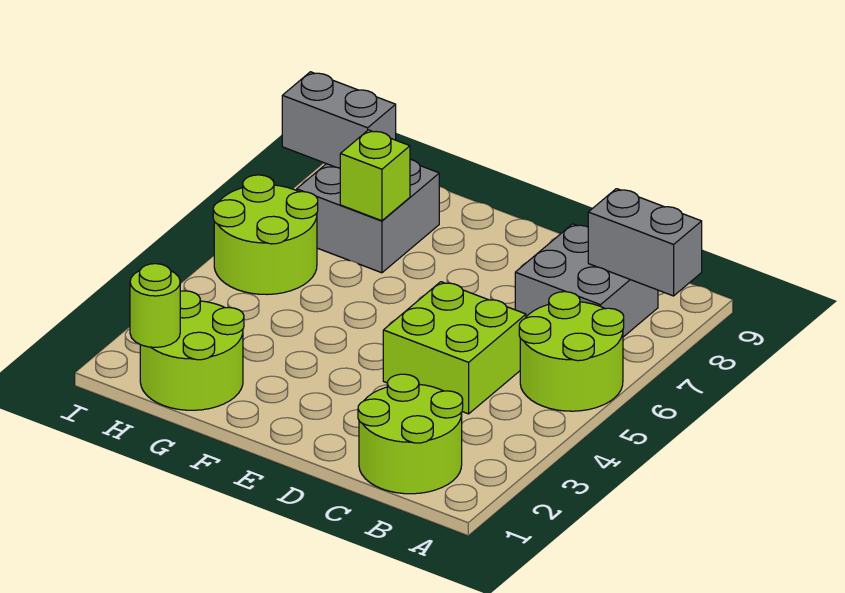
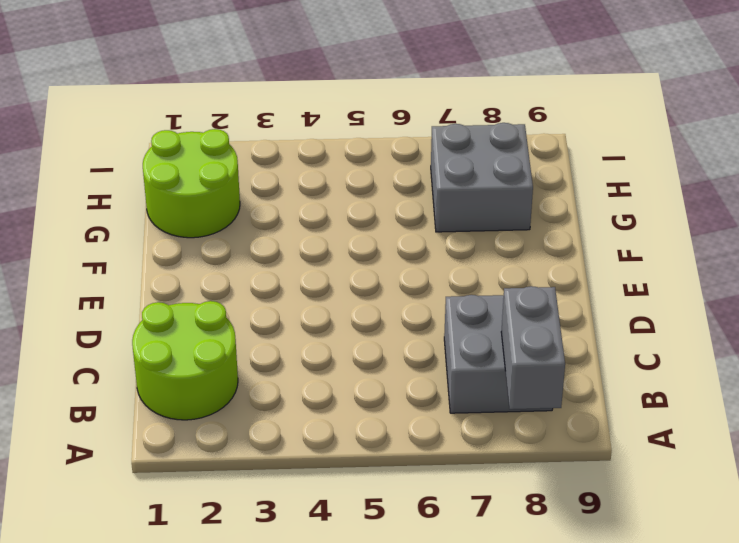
none -> lime 2x2 round brick [519,292,624,411]
none -> lime 2x2 brick [383,282,526,414]

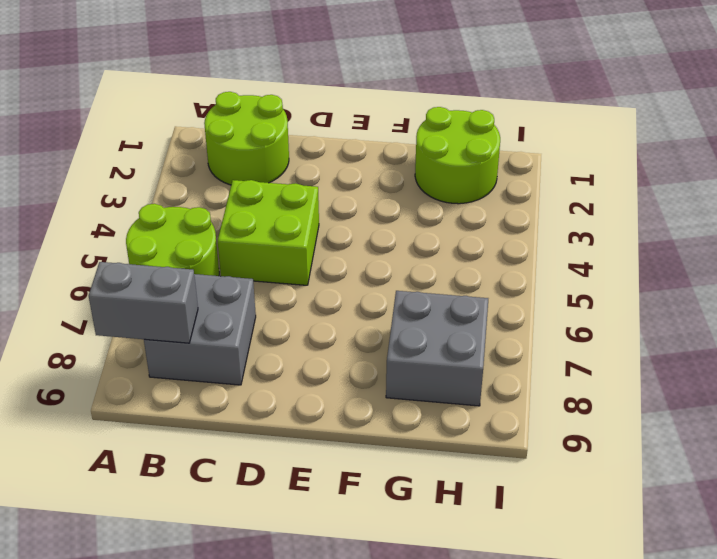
none -> lime 2x2 round brick [213,175,318,295]
none -> lime 1x1 brick [340,130,410,221]

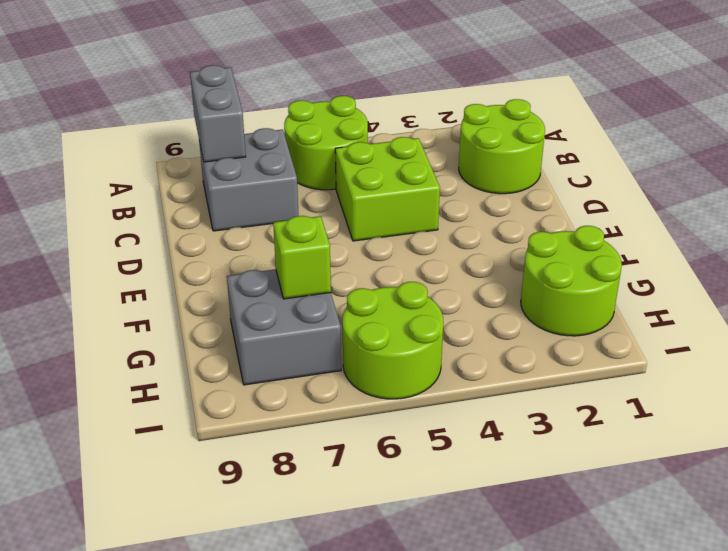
none -> lime 1x1 round brick [130,264,180,347]
none -> grey 1x2 brick [282,72,396,168]

